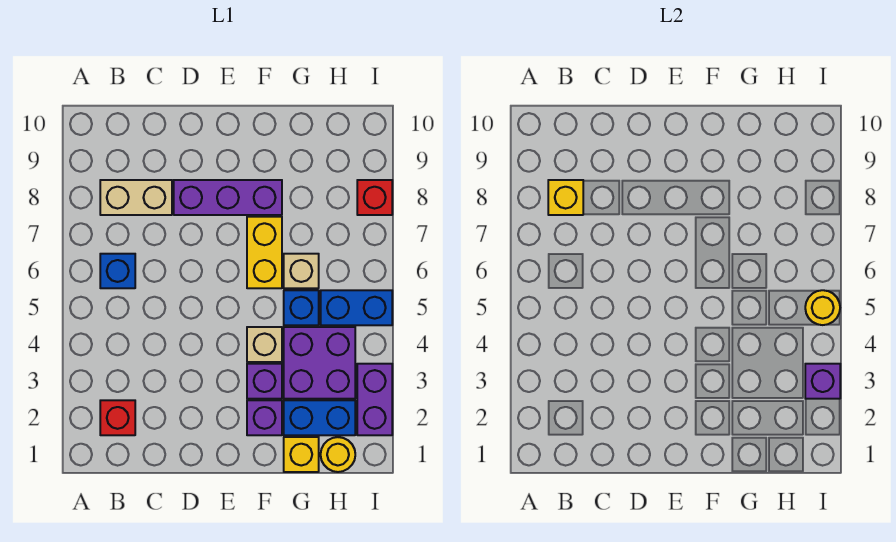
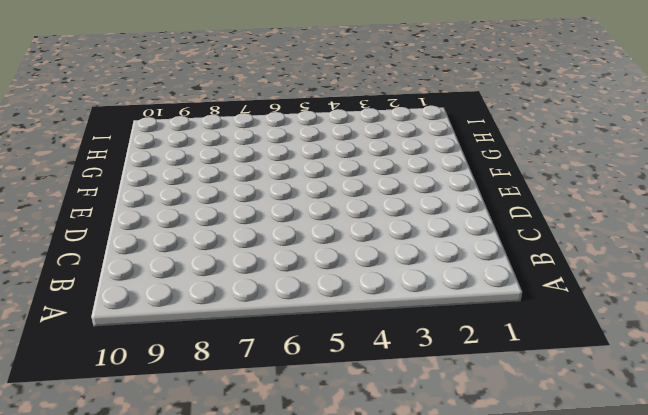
none -> red 1x1 brick [100,400,135,435]
none -> blue 1x1 brick [100,254,135,288]
none -> tan 1x2 brick [100,180,172,215]

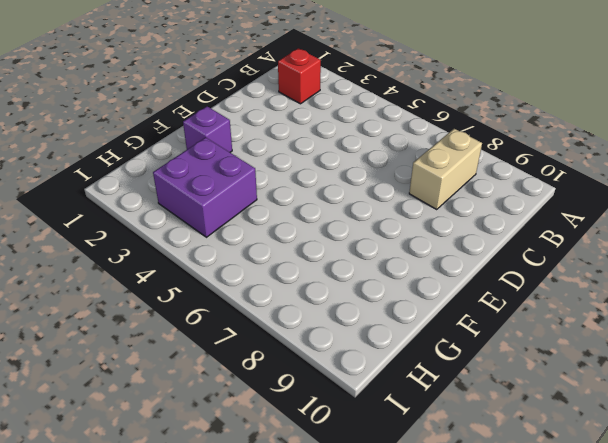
none -> blue 1x1 brick [100,254,135,288]
none -> purple 1x3 brick [174,180,282,215]
none -> purple 1x1 brick [247,364,282,399]

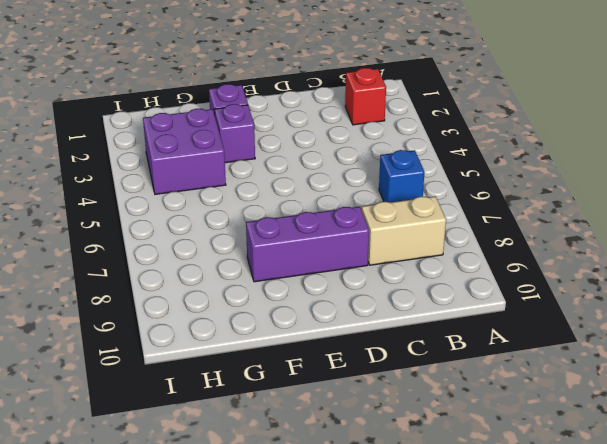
none -> tan 1x1 brick [247,327,282,362]
none -> yellow 1x2 brick [247,217,282,288]
none -> yellow 1x1 brick [284,437,319,472]

